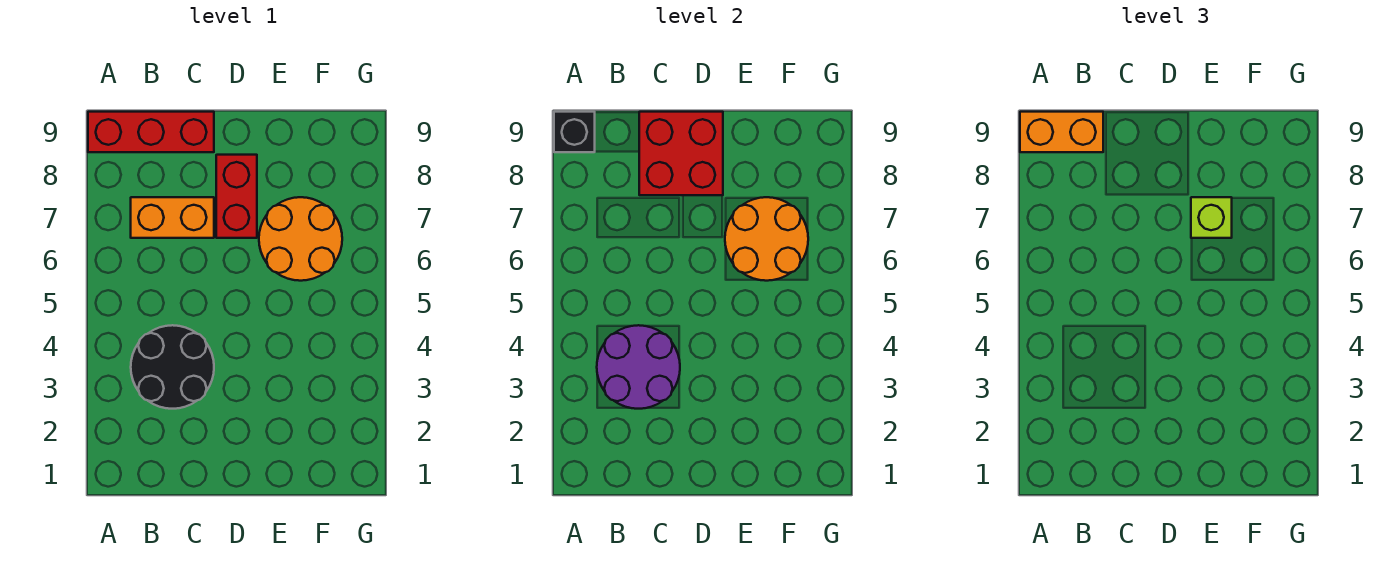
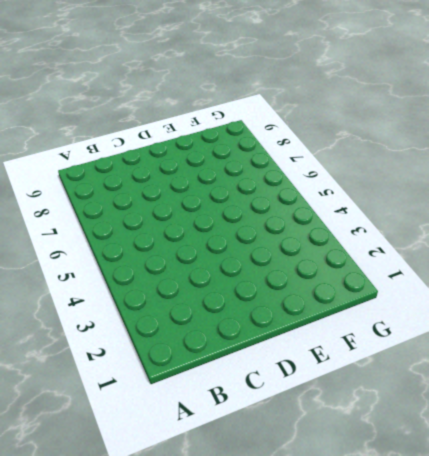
none -> red 1x3 brick [88,112,214,152]
none -> black 2x2 round brick [131,325,214,409]

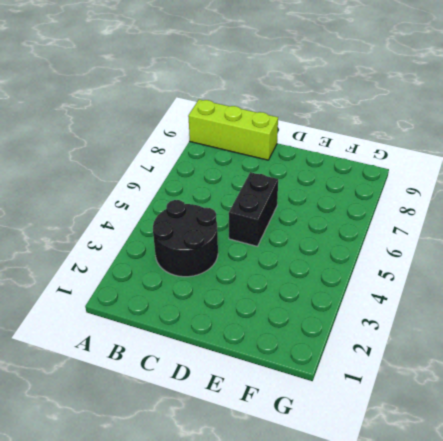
lime 1x3 brick [188,100,278,160] -> red 1x3 brick [88,112,214,152]
black 1x2 brick [229,172,278,246] -> none
none -> orange 1x2 brick [131,197,214,238]
none -> red 1x2 brick [216,155,257,238]

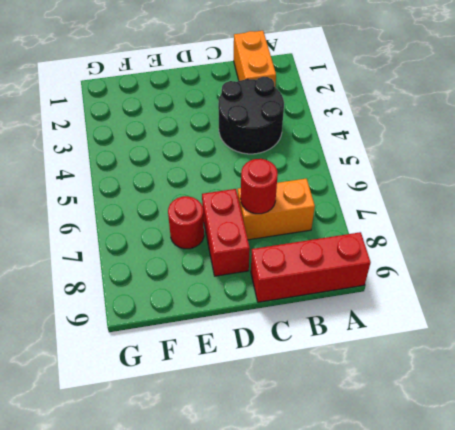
orange 1x2 brick [234,31,276,87] -> orange 1x2 brick turned to [1020,112,1103,152]
red 1x1 round brick [241,159,278,214] -> none
red 1x1 round brick [168,196,204,249] -> orange 2x2 round brick [259,197,342,281]
none -> black 1x1 brick [554,112,595,152]
none -> purple 2x2 round brick [597,325,680,409]

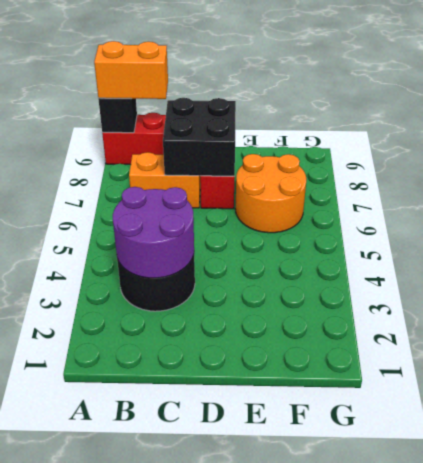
black 2x2 brick [163,98,236,176] -> red 2x2 brick [639,112,723,195]
none -> orange 2x2 round brick [725,197,808,281]
none -> lime 1x1 brick [1191,197,1232,238]

